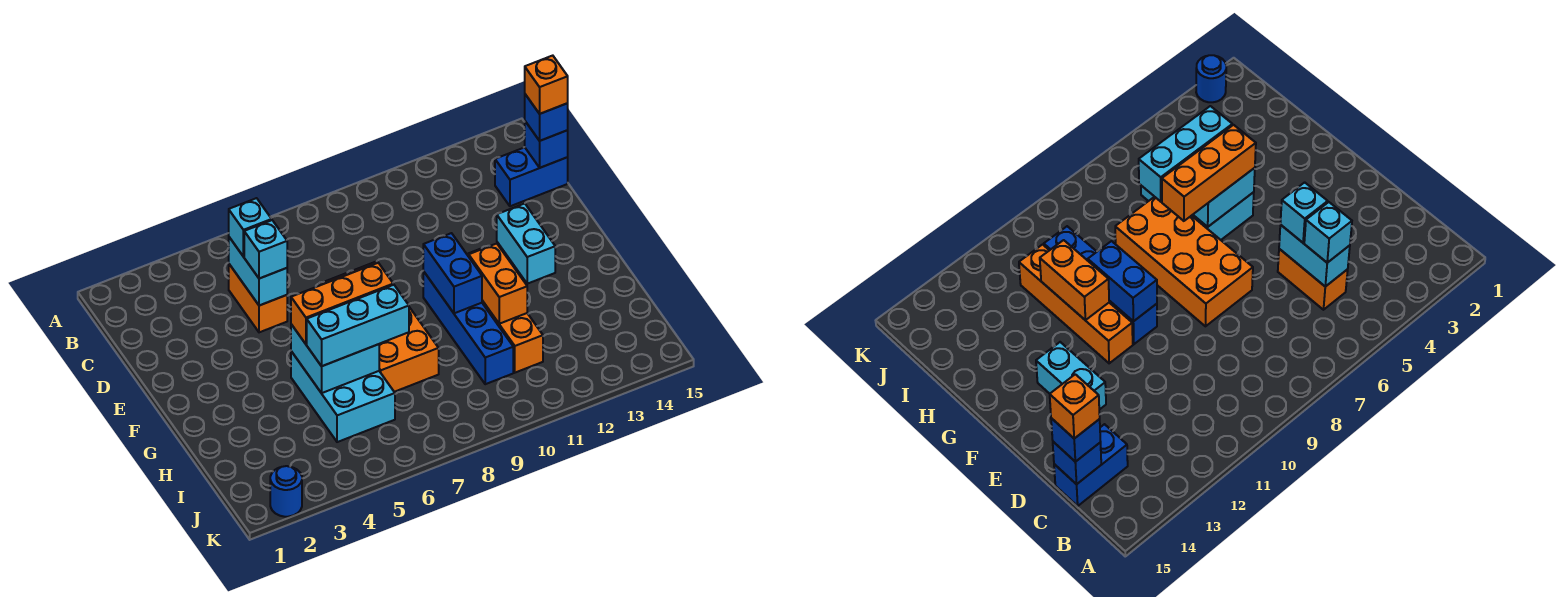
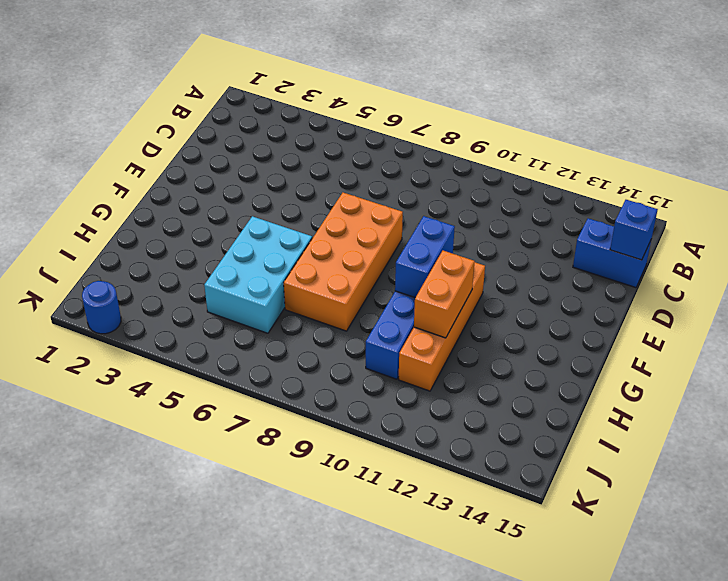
none -> orange 1x2 brick [229,264,287,332]
none -> cyan 1x2 brick [497,203,555,284]
none -> cyan 1x2 brick [229,237,287,306]

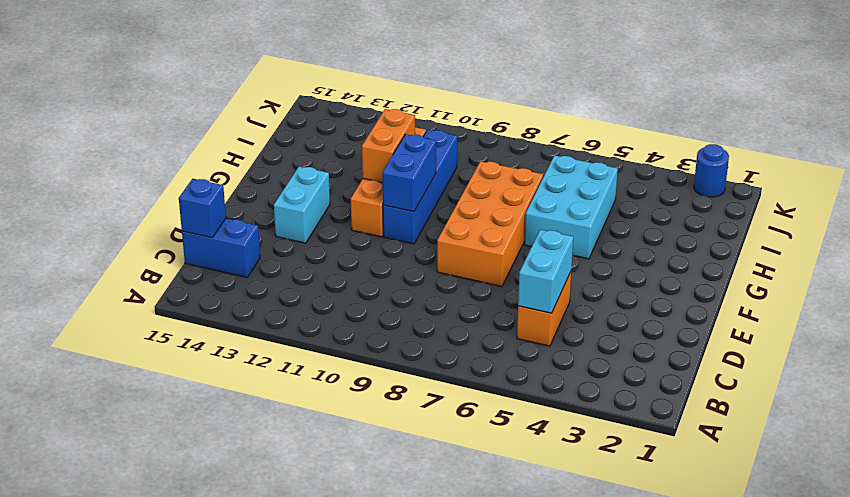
none -> cyan 2x2 brick [291,324,379,393]
none -> cyan 1x1 brick [229,198,272,257]
none -> blue 1x1 brick [525,94,568,141]

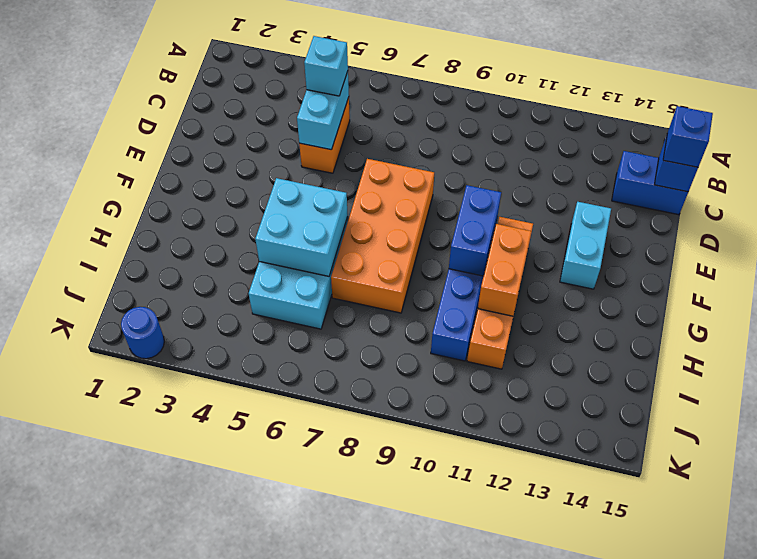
none -> cyan 1x1 brick [244,220,287,279]
none -> orange 1x3 brick [291,263,393,344]
none -> cyan 1x3 brick [307,285,409,366]

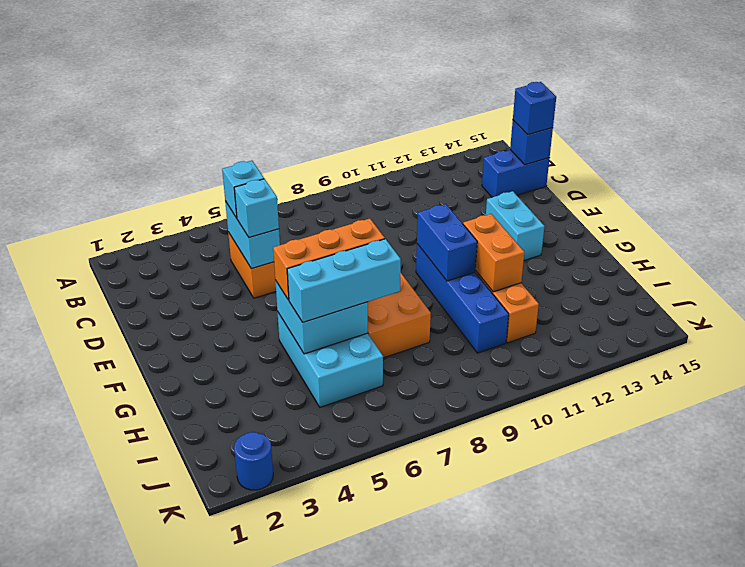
none -> orange 1x1 brick [525,56,568,114]

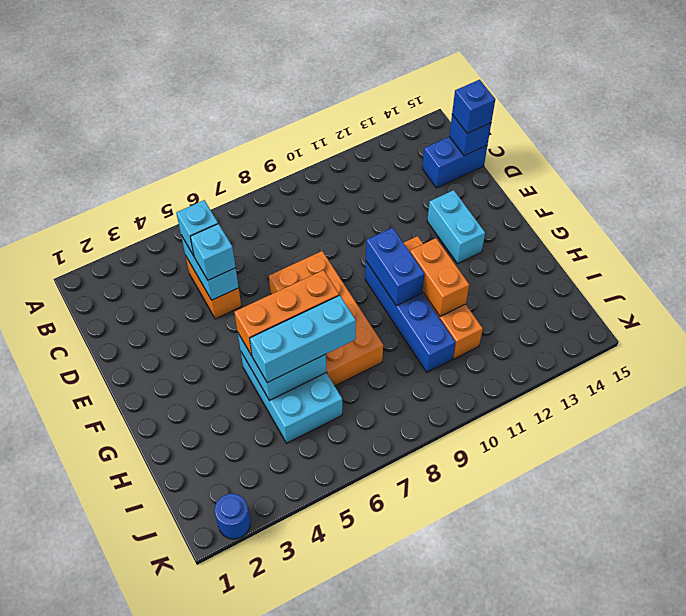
none -> orange 1x1 brick [525,56,568,114]

